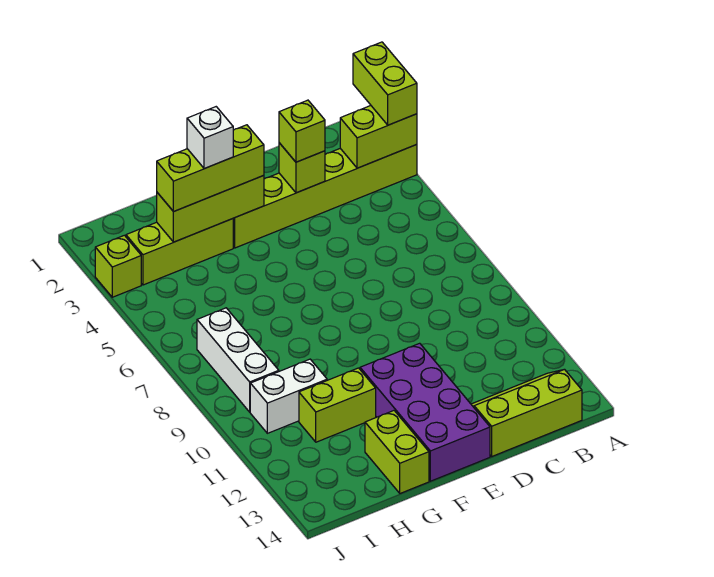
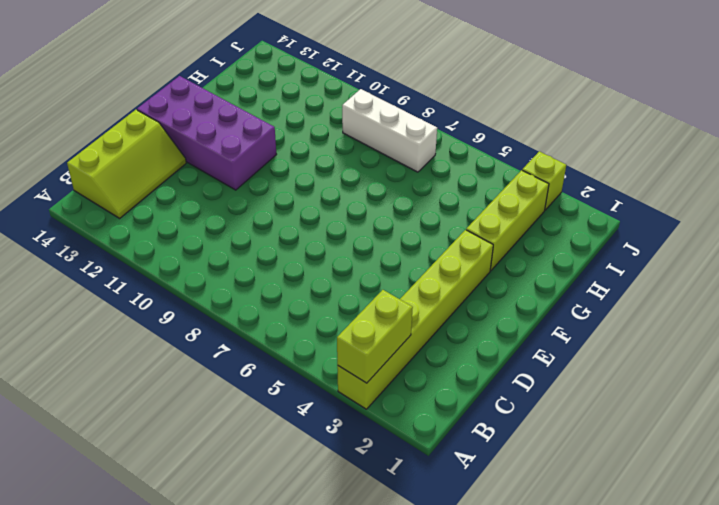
none -> lime 1x2 brick [299,368,376,442]
none -> lime 1x2 brick [365,411,429,493]
none -> white 1x2 brick [250,359,327,433]

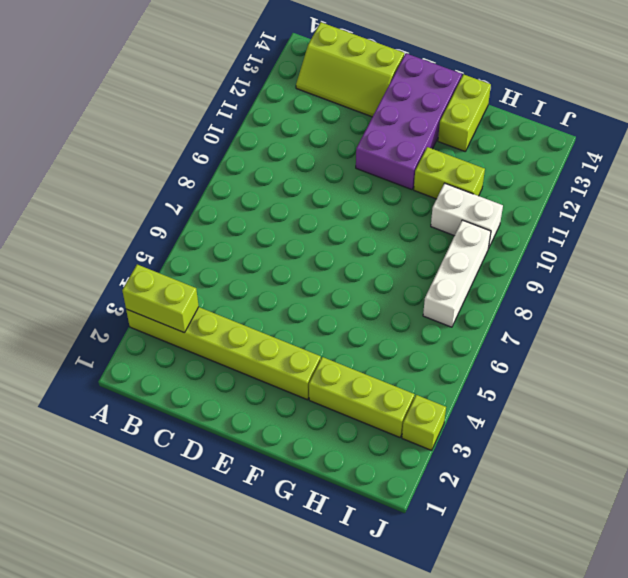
none -> lime 1x1 brick [279,143,325,193]
none -> lime 1x3 brick [157,175,264,242]
none -> lime 1x2 brick [353,42,417,125]

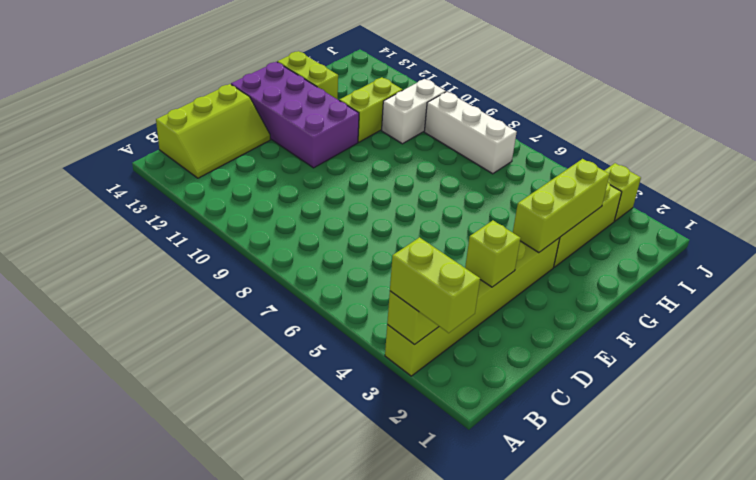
none -> lime 1x1 brick [279,100,325,162]
none -> lime 1x3 brick [157,125,264,212]
none -> white 1x1 brick [187,107,233,169]

